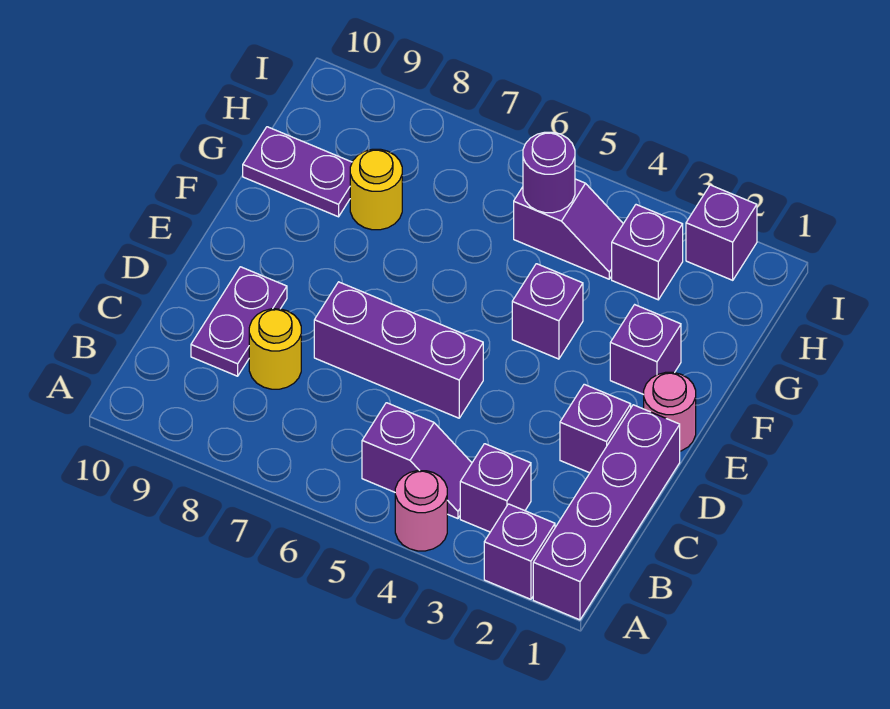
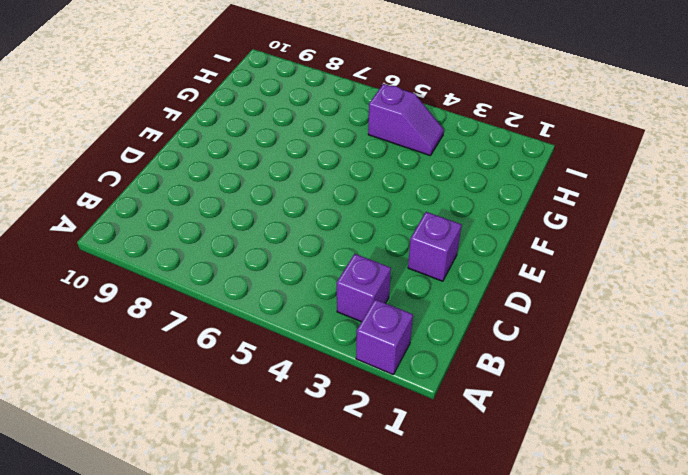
none -> purple 1x4 brick [533,405,680,620]
none -> pink 1x1 round brick [395,470,447,551]
none -> purple 1x2 slope [362,403,472,519]

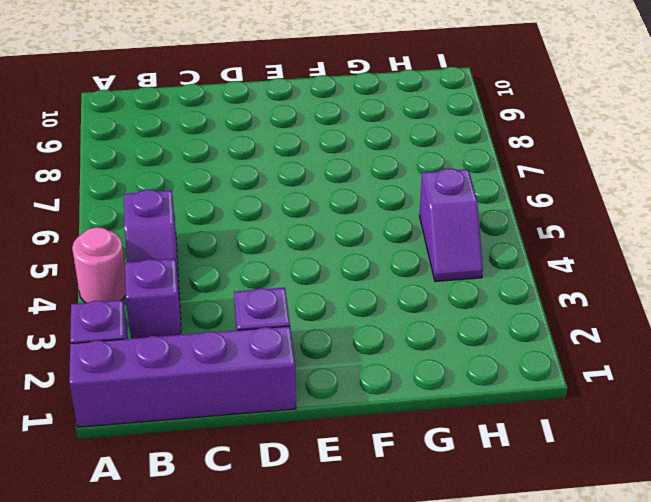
none -> yellow 1x1 round brick [249,309,301,389]
none -> purple 1x2 plate [191,267,287,376]
none -> purple 1x3 brick [314,282,483,418]

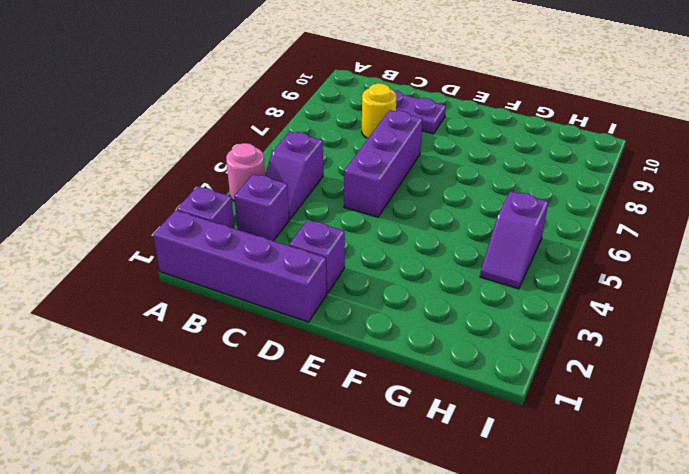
none -> pink 1x1 round brick [644,372,696,451]
none -> purple 1x1 brick [610,305,681,395]
none -> purple 1x1 brick [512,264,583,359]

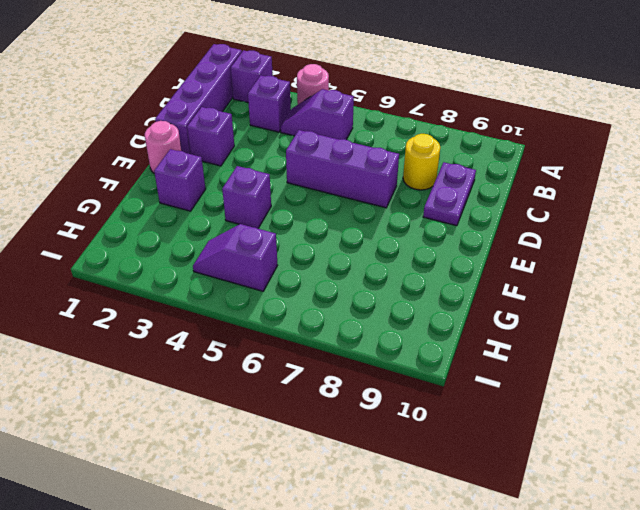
none -> yellow 1x1 round brick [350,149,402,230]
none -> purple 1x2 plate [243,127,352,217]
none -> purple 1x1 brick [612,205,683,300]

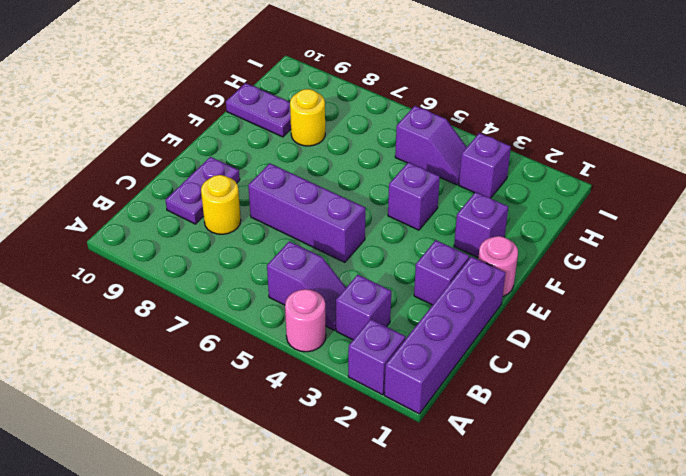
none -> purple 1x1 brick [686,185,757,280]
none -> purple 1x1 round brick [523,132,575,213]

